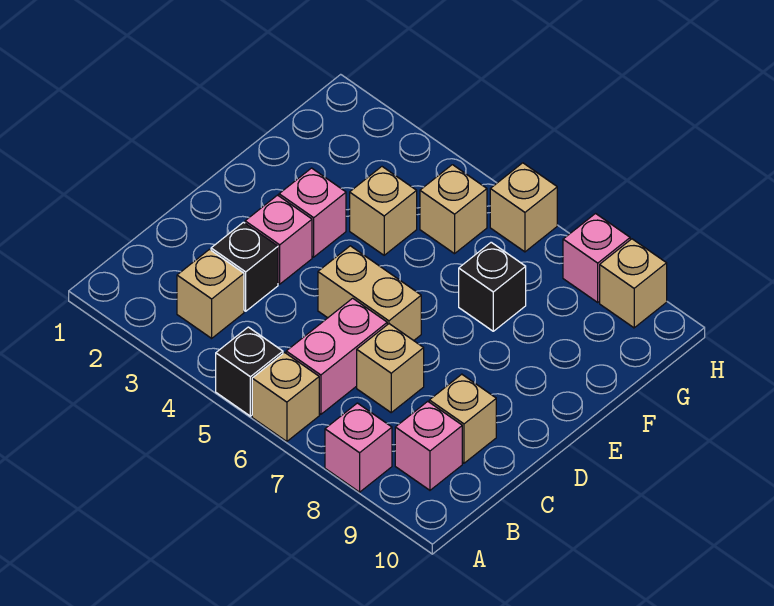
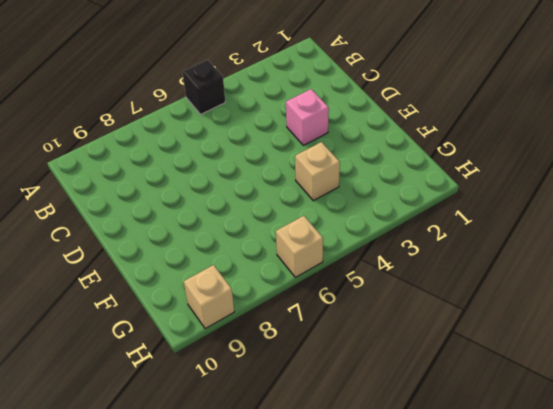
none -> tan 1x1 brick [252,352,319,442]
none -> pink 1x1 brick [325,403,392,492]
none -> tan 1x1 brick [177,249,244,338]

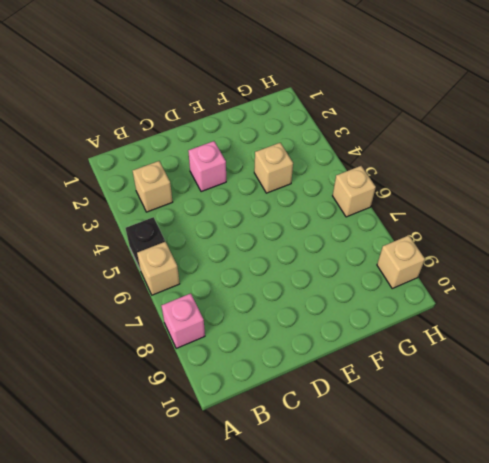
none -> pink 1x2 brick [286,298,387,414]
none -> pink 1x1 brick [395,401,462,490]
none -> black 1x1 brick [211,222,278,311]

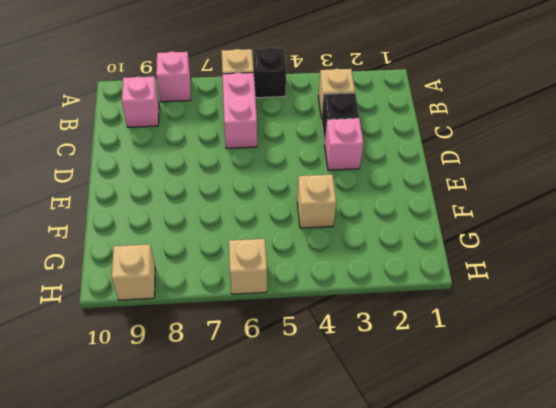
none -> tan 1x1 brick [357,324,424,412]
none -> tan 1x1 brick [429,374,496,463]
none -> tan 1x2 brick [318,246,421,341]

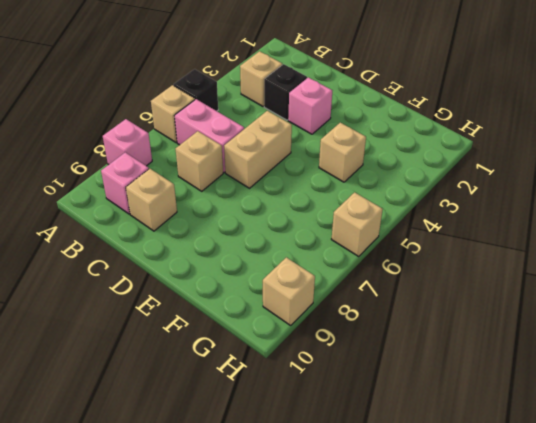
none -> pink 1x1 brick [279,168,346,257]
none -> black 1x1 brick [459,242,526,331]
none -> tan 1x1 brick [420,165,487,254]

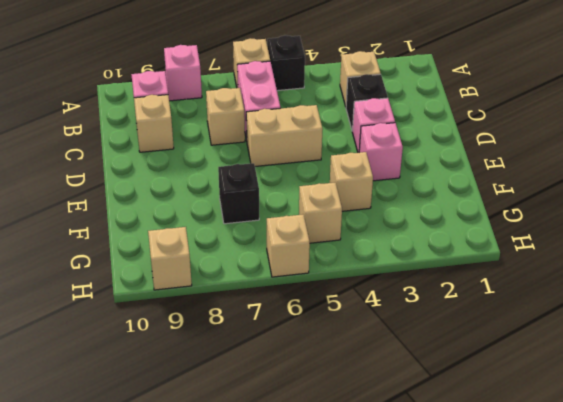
none -> pink 1x1 brick [563,214,630,302]

